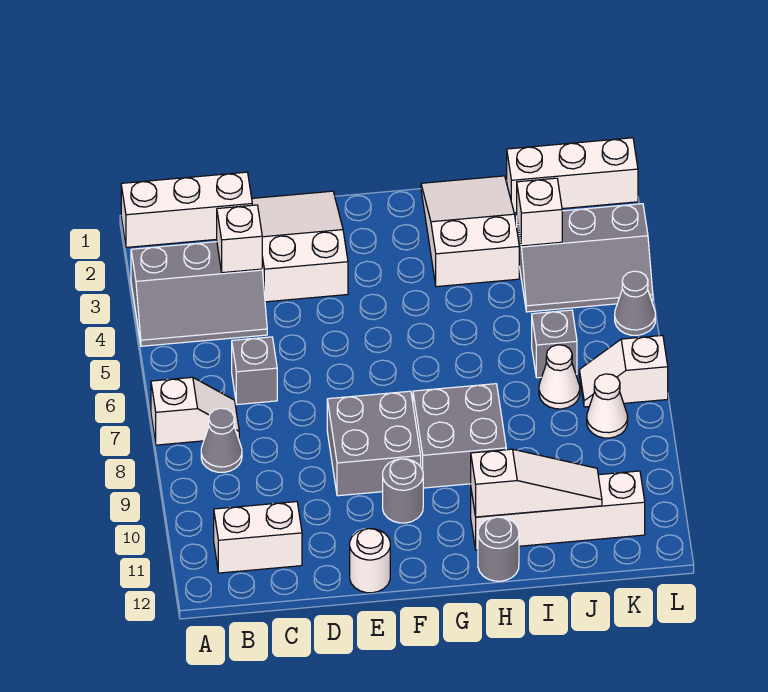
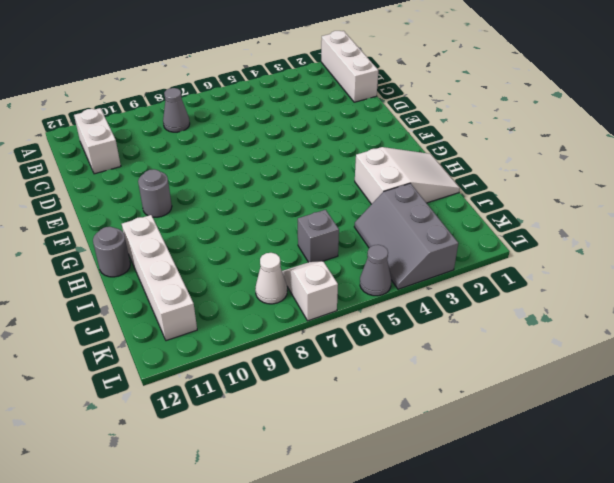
none -> grey 2x3 slope [131,242,267,346]
none -> white 1x2 slope [151,377,239,445]
none -> grey 1x1 brick [232,337,277,404]

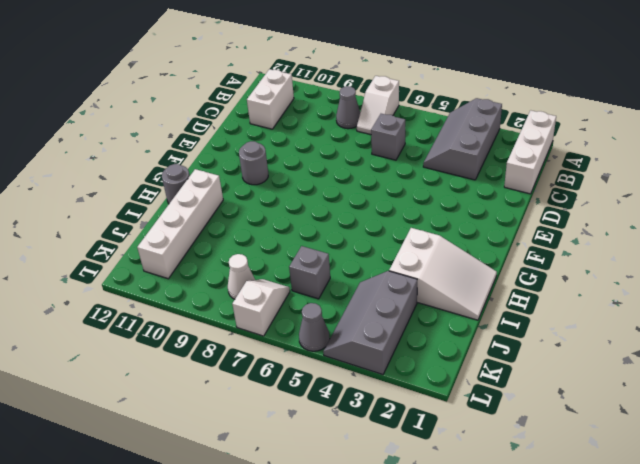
none -> white 2x3 slope [252,191,348,302]
none -> grey 2x2 brick [327,391,421,496]
none -> white 1x1 round brick [350,529,390,593]

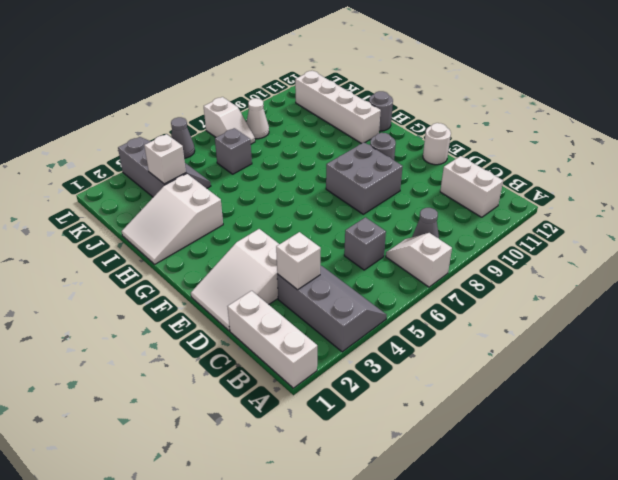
none -> grey 2x2 brick [413,384,506,488]
none -> white 1x3 brick [507,138,638,213]
none -> white 1x1 cone [539,345,580,409]

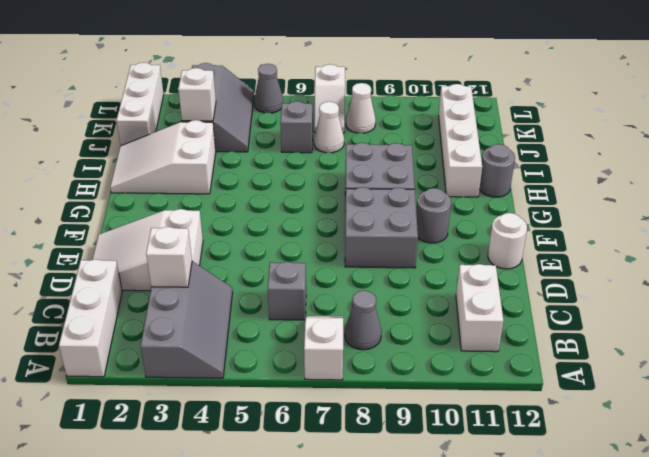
none -> white 1x3 slope [471,449,602,517]

